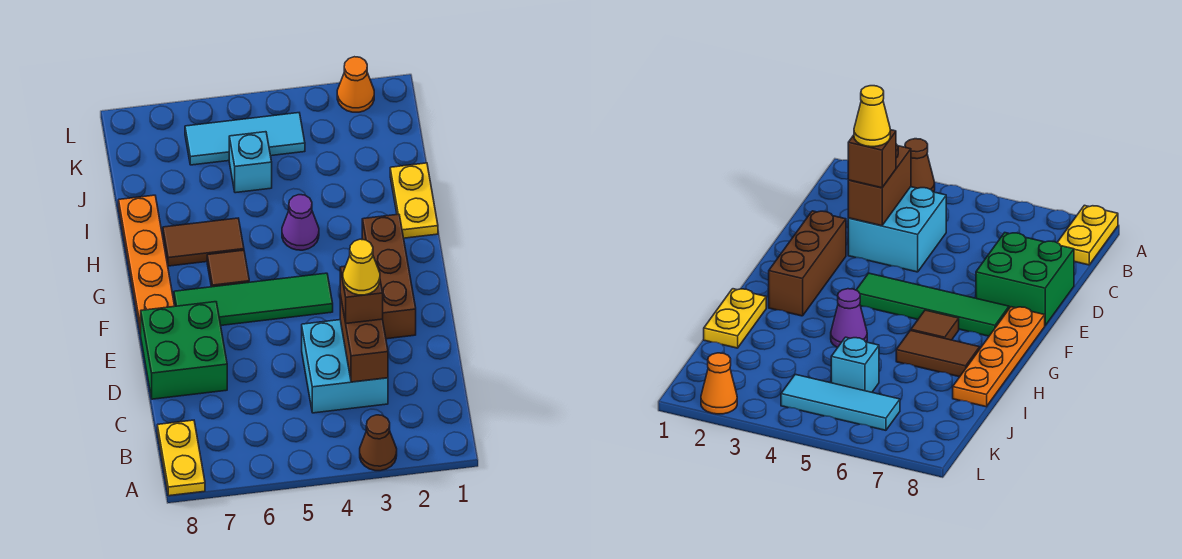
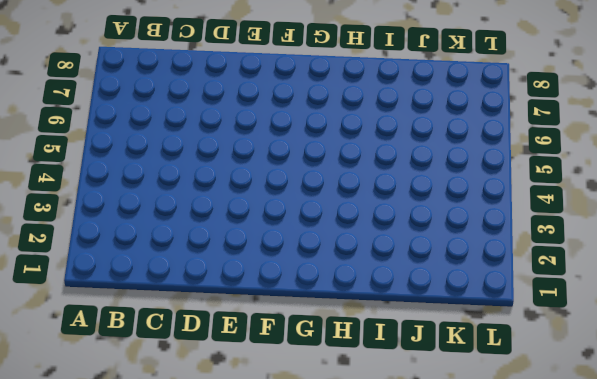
none -> brown 1x1 cone [360,415,397,471]
none -> yellow 1x2 plate [157,420,205,496]
none -> cyan 2x2 brick [302,320,388,413]

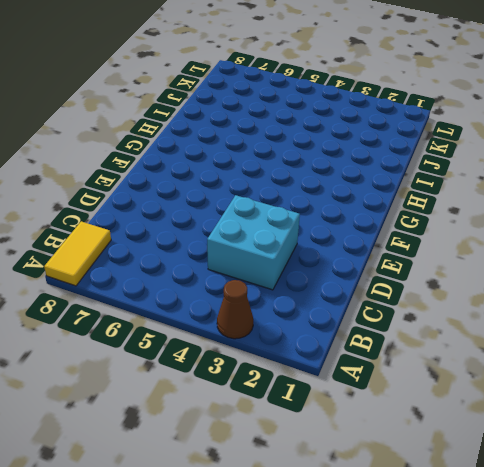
yellow 1x2 tile [44,221,111,286] -> yellow 1x2 plate [157,420,205,496]
none -> green 2x2 brick [140,302,227,399]
none -> brown 1x3 brick [362,214,416,339]
none -> green 1x4 tile [174,273,333,325]

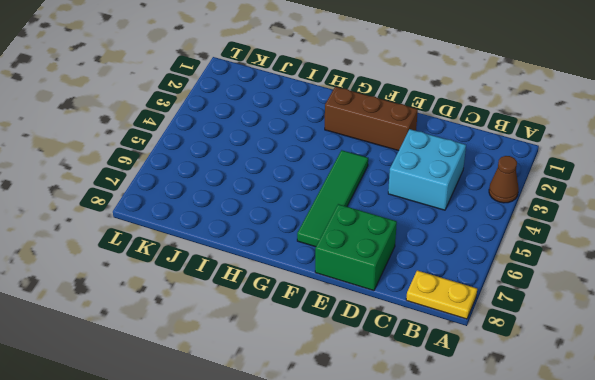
none -> orange 1x4 plate [118,195,175,335]
none -> brown 1x1 tile [207,250,249,287]
none -> yellow 1x2 plate [390,163,438,238]

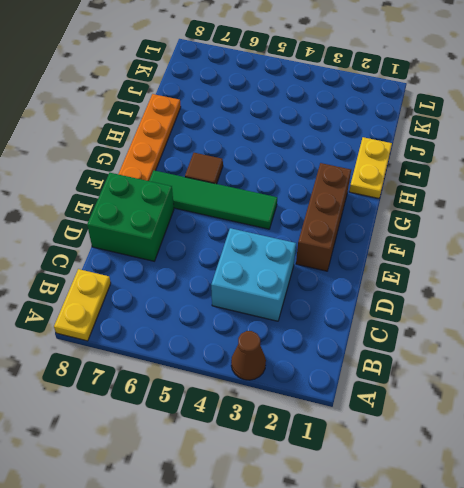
none -> purple 1x1 cone [282,195,319,250]
none -> brown 1x2 tile [163,218,244,266]
none -> cyan 1x1 brick [229,132,272,193]

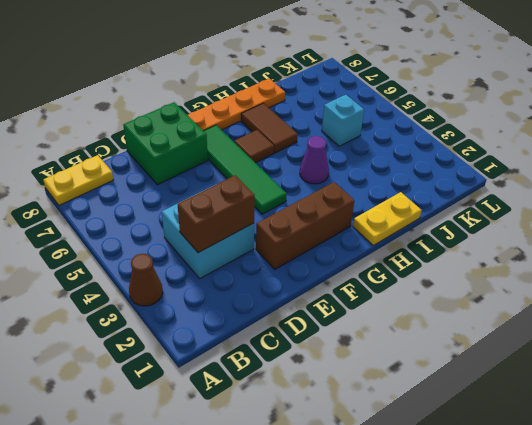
none -> cyan 1x3 tile [185,113,305,165]
none -> orange 1x1 cone [337,57,374,112]
none -> brown 1x1 brick [340,263,383,324]

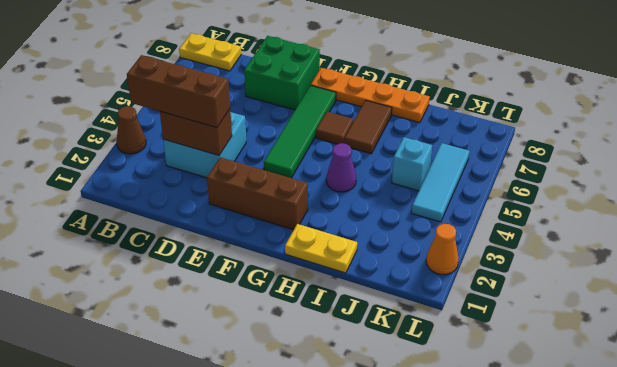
brown 1x3 brick [127,55,230,128] -> brown 1x1 brick [340,263,383,324]
none -> yellow 1x1 cone [343,239,380,295]

